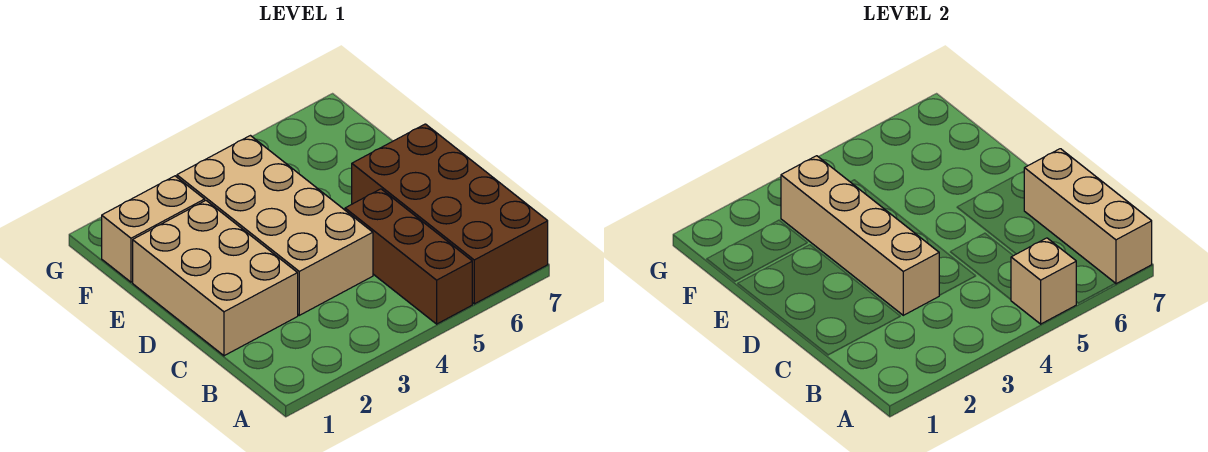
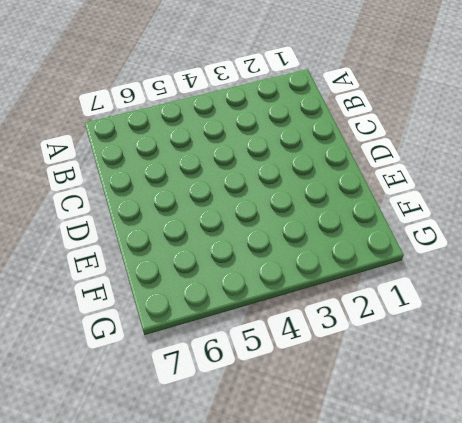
none -> brown 1x3 brick [345,189,472,324]
none -> brown 2x4 brick [352,124,548,304]

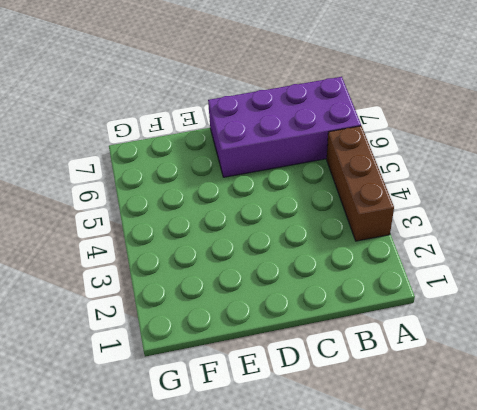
brown 1x3 brick [327,126,394,241] -> brown 1x3 brick turned to [345,189,472,324]
purple 2x4 brick [208,77,361,177] -> brown 2x4 brick [352,124,548,304]
none -> tan 2x3 brick [133,201,298,356]
none -> tan 2x4 brick [177,136,373,315]

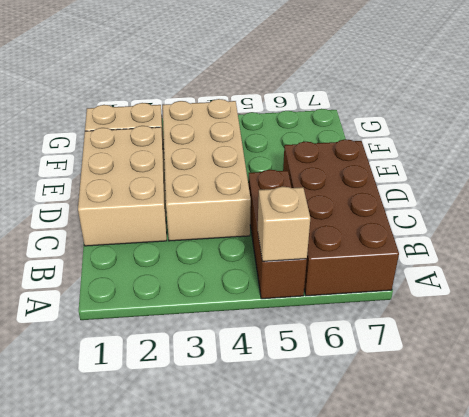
none -> tan 1x3 brick [1024,149,1152,284]
none -> tan 1x4 brick [781,156,939,315]

